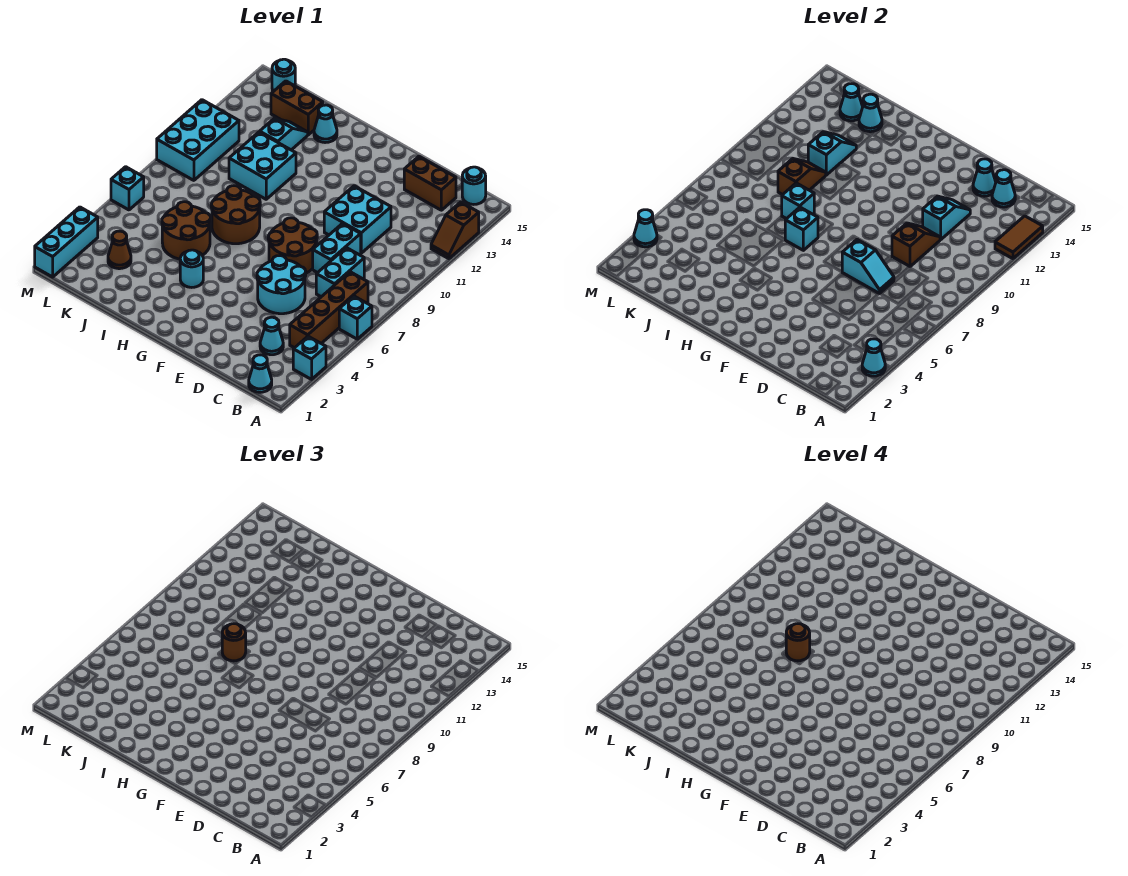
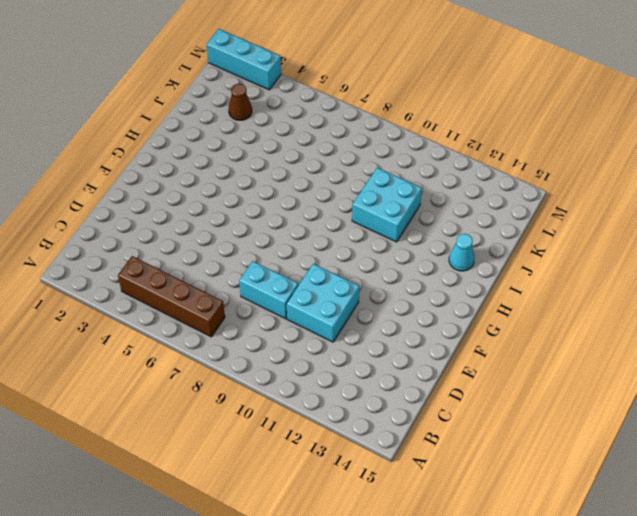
none -> cyan 1x1 brick [293,336,326,379]
none -> cyan 1x1 brick [339,296,372,339]
none -> brown 1x2 slope [431,202,479,259]
none -> cyan 1x1 cone [249,355,272,392]

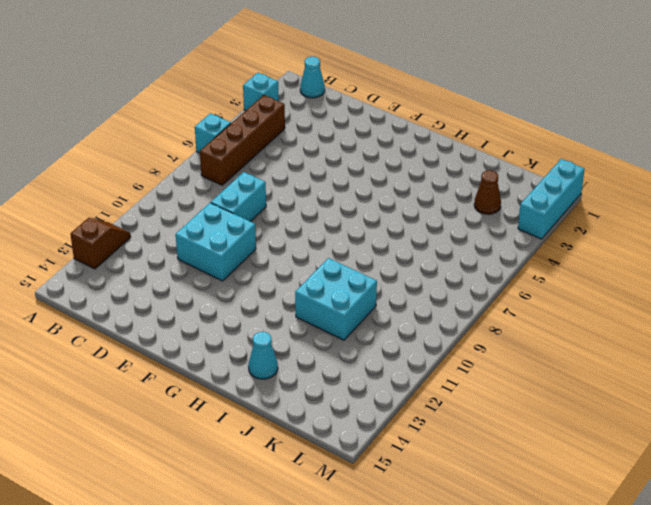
none -> cyan 1x1 round brick [462,167,486,204]
none -> cyan 1x1 cone [260,317,283,355]
none -> cyan 1x2 brick [316,248,364,297]
none -> brown 1x2 brick [404,156,456,210]

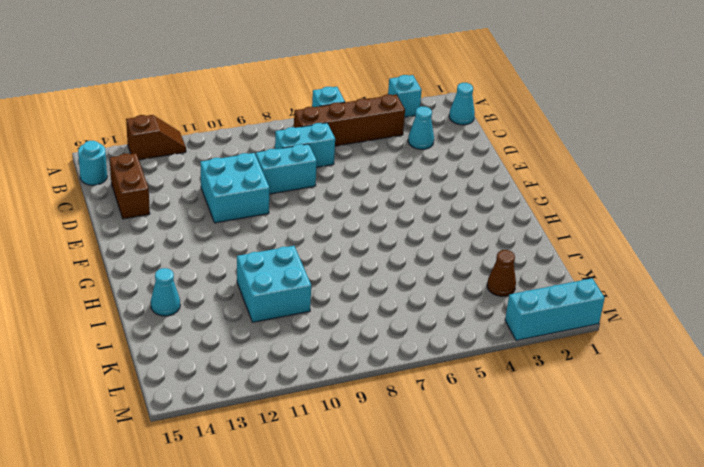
none -> cyan 2x2 round brick [257,256,306,314]
none -> brown 2x2 round brick [268,218,317,273]
none -> cyan 1x1 round brick [180,250,203,287]
none -> brown 2x2 round brick [211,186,260,244]

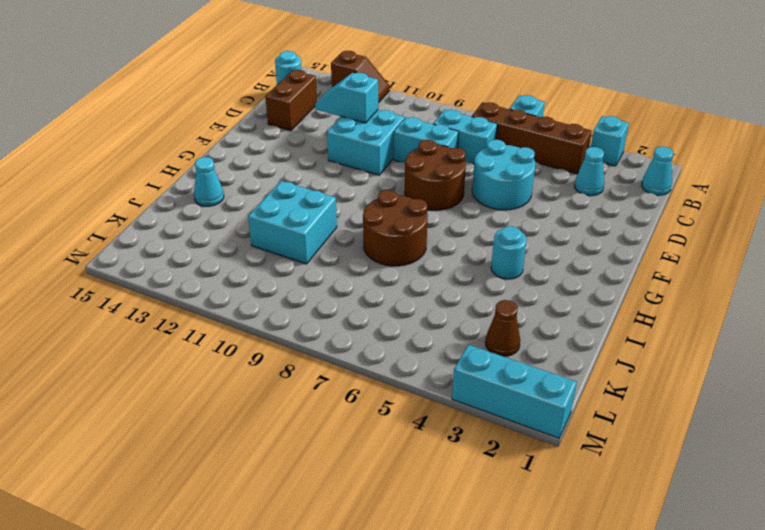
none -> brown 2x2 round brick [162,202,211,259]
none -> cyan 1x2 slope [260,118,308,150]
none -> brown 1x2 brick [271,81,323,135]
none -> cyan 2x3 brick [157,100,239,180]

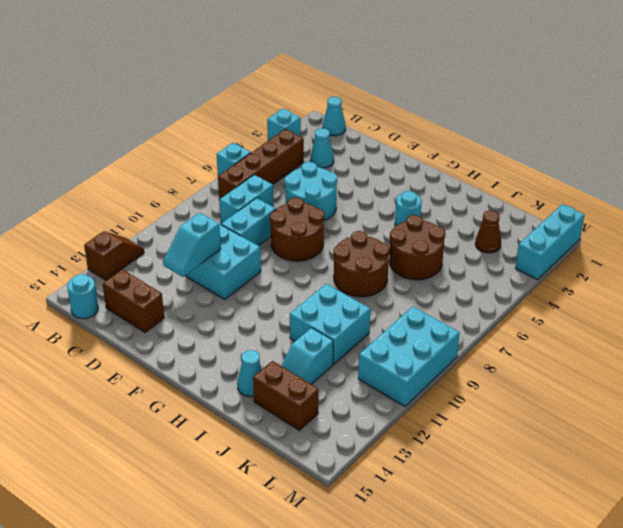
none -> cyan 1x1 round brick [272,59,295,92]
none -> cyan 1x1 brick [111,167,144,210]
none -> cyan 1x1 cone [862,339,885,376]
none -> brown 1x2 tile [995,216,1043,259]

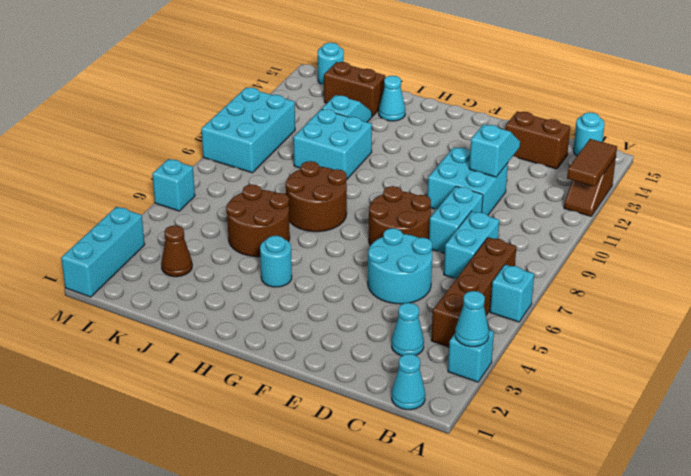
none -> cyan 1x1 cone [992,170,1015,207]
none -> cyan 1x2 slope [842,240,894,293]
none -> brown 1x2 slope [892,223,940,266]
none -> cyan 1x1 cone [973,159,996,196]

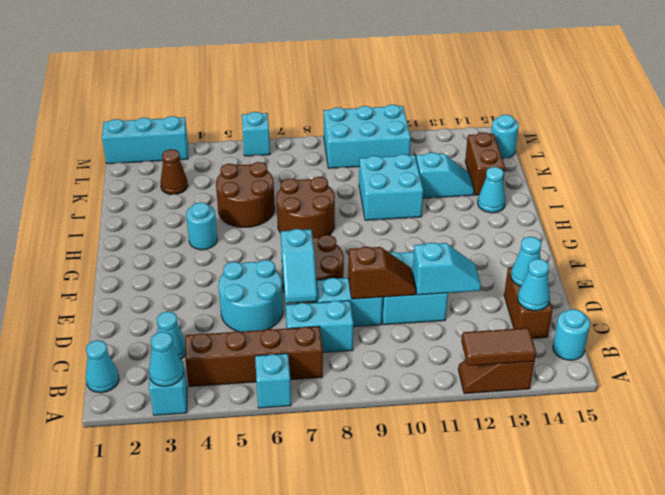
none -> cyan 1x1 brick [785,207,818,250]
none -> cyan 1x1 brick [782,183,814,219]
none -> brown 1x2 slope [778,159,826,195]
none -> cyan 1x2 slope [808,132,856,175]

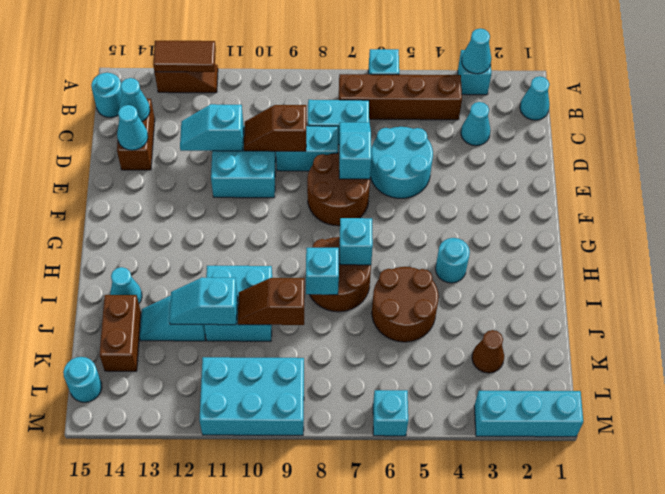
none -> cyan 1x1 cone [859,94,882,132]
none -> cyan 1x1 cone [840,84,863,121]
none -> cyan 1x1 cone [634,210,657,247]
none -> brown 1x1 round brick [222,624,246,661]

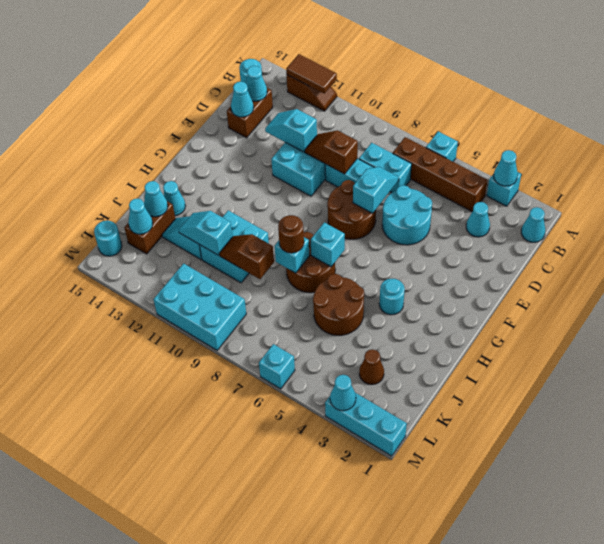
none -> brown 1x1 round brick [786,624,810,661]

